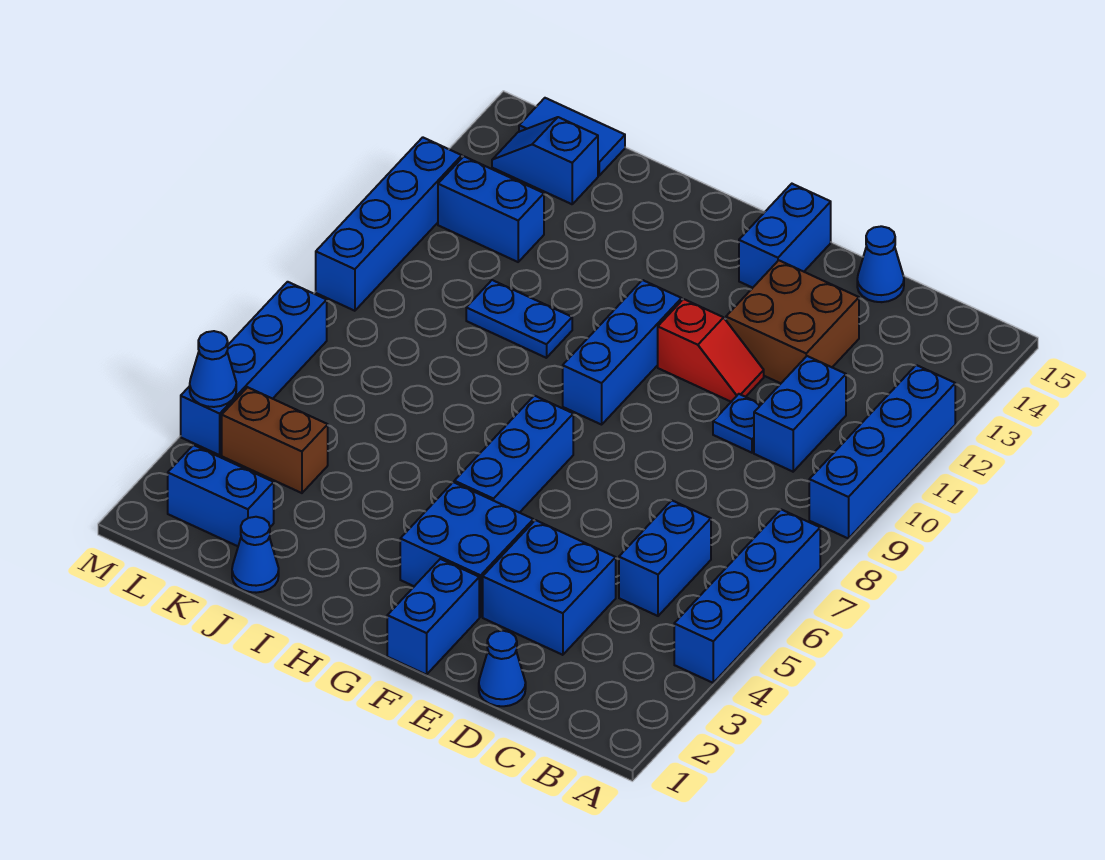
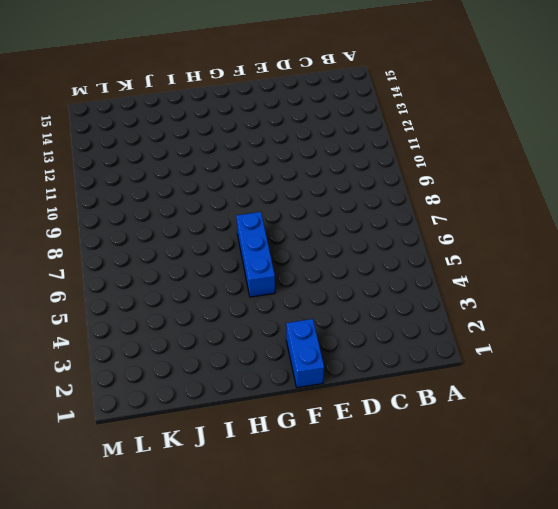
none -> blue 1x4 brick [674,510,820,683]
none -> blue 1x4 brick [809,365,955,539]
none -> blue 1x2 brick [619,500,711,616]

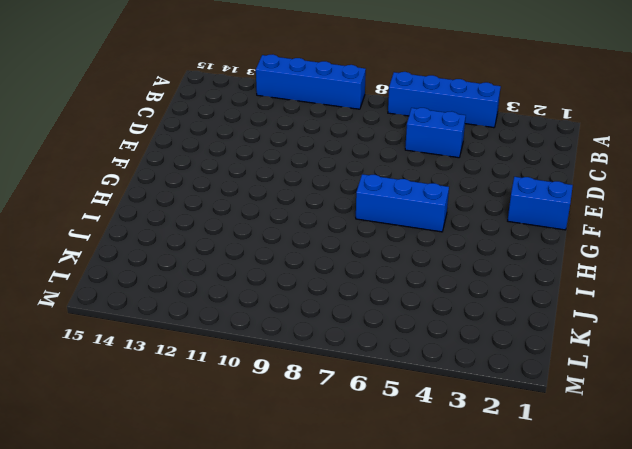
none -> blue 1x2 brick [754,356,846,472]
none -> blue 1x1 cone [479,631,526,706]
none -> blue 2x2 brick [483,520,616,655]

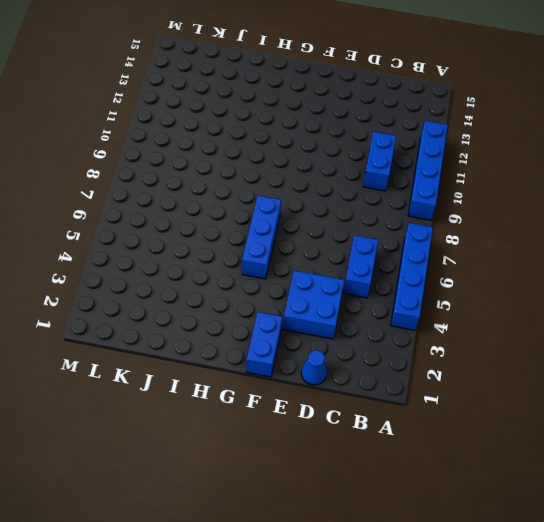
none -> blue 1x1 plate [713,394,761,453]
none -> brown 2x2 brick [726,260,859,383]
none -> blue 1x1 cone [857,226,904,302]

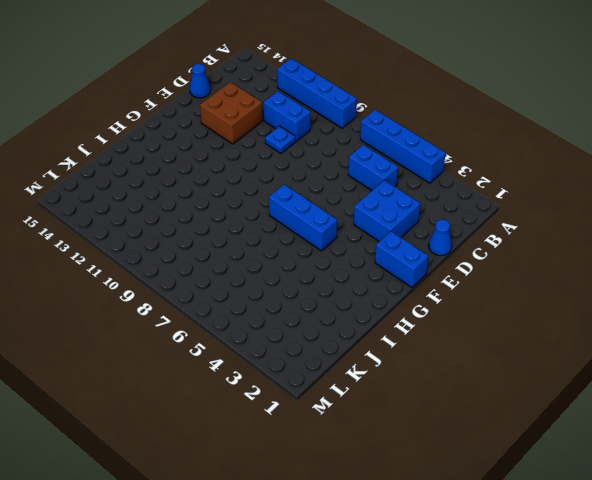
none -> red 1x2 slope [658,299,764,402]
none -> blue 2x2 brick [400,482,533,617]
none -> blue 1x2 brick [739,184,831,288]

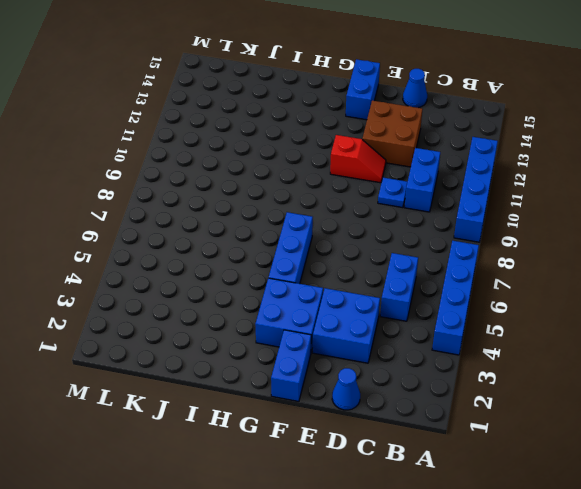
none -> blue 1x3 brick [563,280,682,425]
none -> blue 1x2 plate [466,280,572,358]
none -> blue 1x1 cone [232,517,279,593]

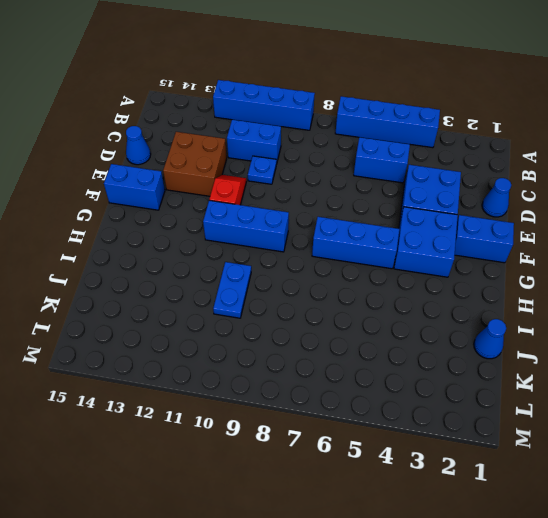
none -> blue 1x2 brick [168,445,274,546]
none -> brown 1x2 brick [222,387,328,493]
none -> blue 1x2 brick [438,156,544,262]

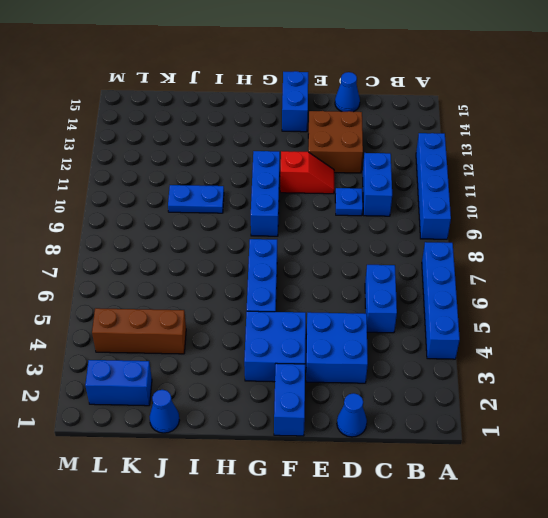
brown 1x3 brick [92,308,186,354] -> brown 1x2 brick [222,387,328,493]
none -> blue 1x2 brick [438,156,544,262]
none -> blue 1x2 slope [492,117,598,204]
none -> blue 1x2 tile [519,98,625,175]

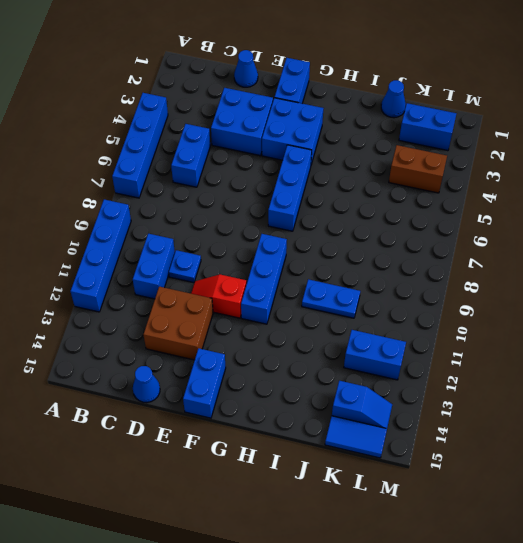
none -> blue 1x4 brick [181,282,327,455]
none -> blue 1x4 brick [316,137,462,311]
none -> blue 1x1 cone [190,331,236,407]

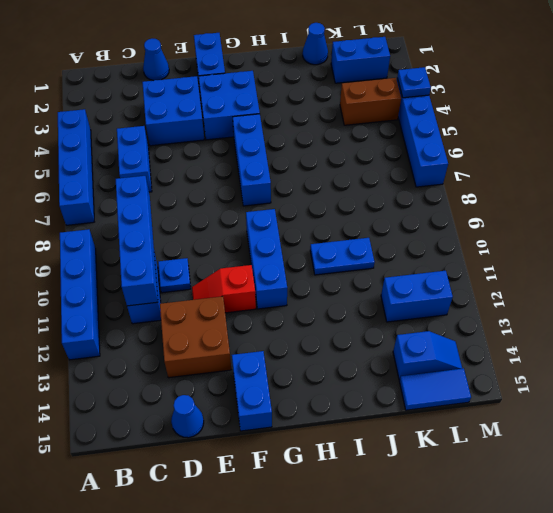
blue 1x4 brick [116,176,158,306] -> blue 1x4 brick moved to [316,137,462,311]
blue 1x1 plate [397,67,431,98] -> blue 1x1 cone [190,331,236,407]

